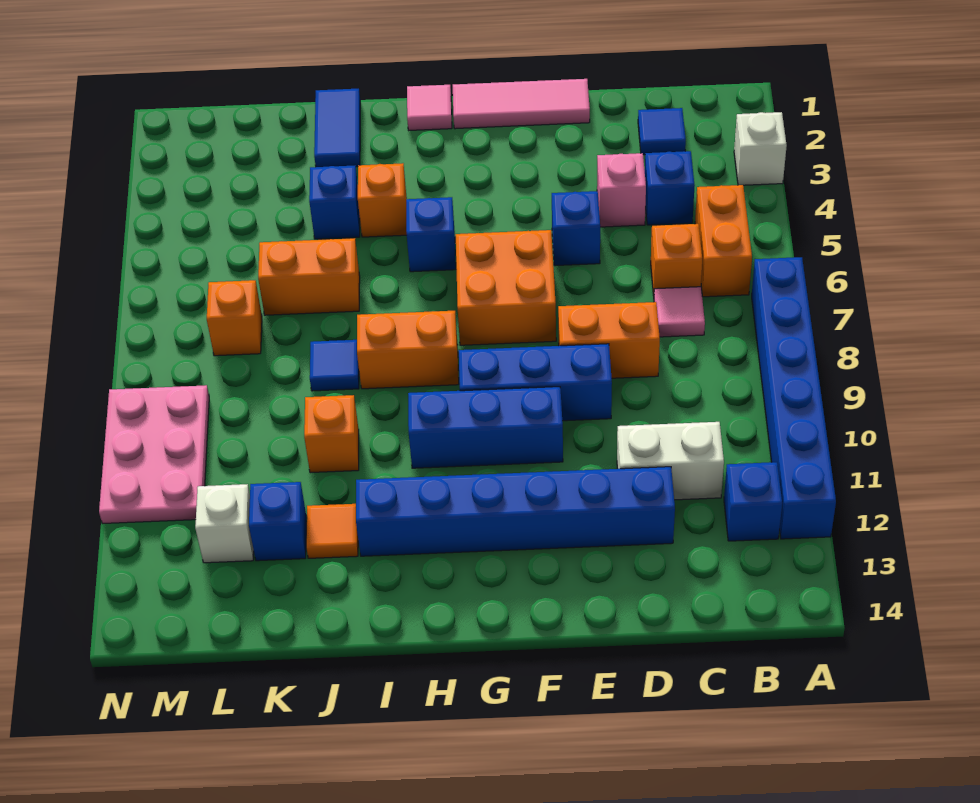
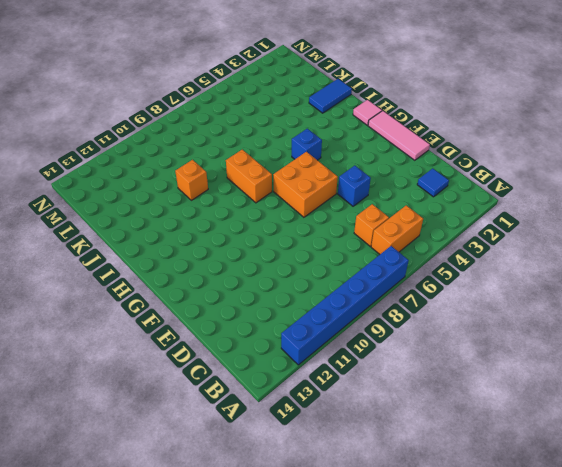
none -> white 1x1 brick [734,112,787,185]
none -> blue 1x1 brick [724,462,782,541]
none -> blue 1x1 brick [645,151,695,225]
none -> pink 1x1 tile [654,287,705,337]

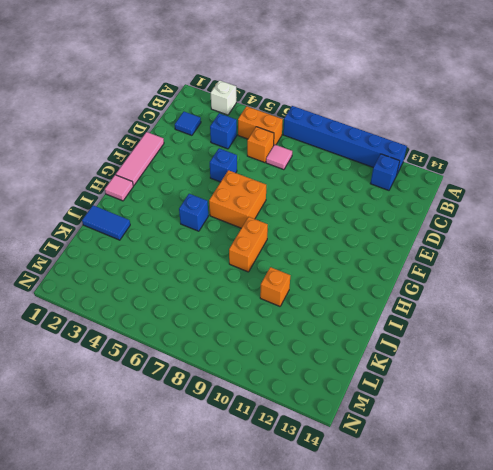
none -> white 1x2 brick [617,422,724,500]
none -> pink 1x1 brick [597,153,646,227]
none -> orange 1x2 brick [558,302,660,378]
none -> blue 1x6 brick [356,467,675,556]

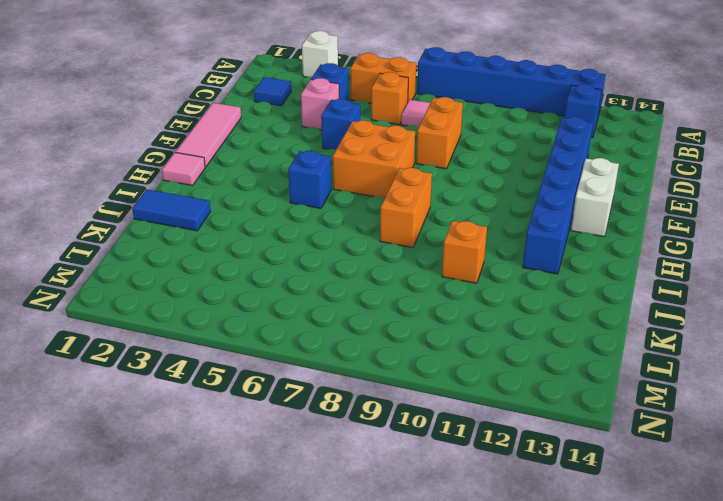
white 1x2 brick [571,158,619,237] -> white 1x2 brick moved to [617,422,724,500]
none -> blue 1x3 brick [459,344,612,421]
none -> blue 1x3 brick [408,387,563,468]
none -> orange 1x1 brick [358,163,407,237]
none -> blue 1x1 brick [309,166,360,239]

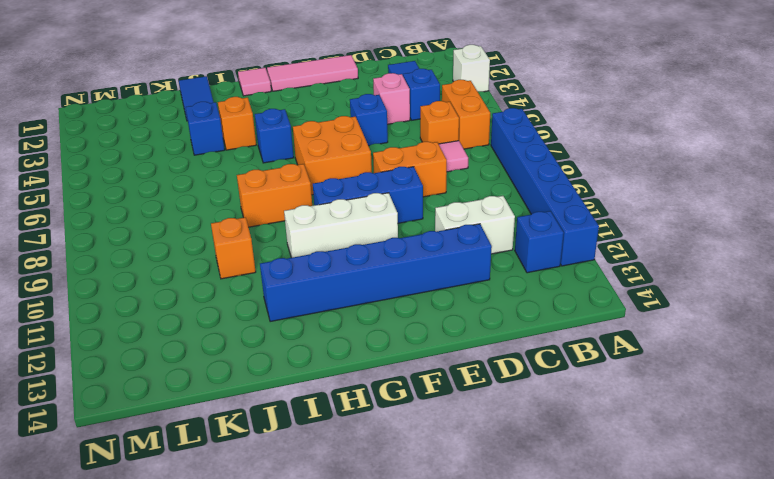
white 1x3 brick [284,193,398,258] -> blue 1x3 brick [408,387,563,468]
none -> orange 1x2 brick [258,238,360,315]
none -> blue 1x1 tile [310,340,359,391]
none -> orange 1x1 tile [306,504,358,558]
none -> blue 1x1 brick [249,482,307,561]

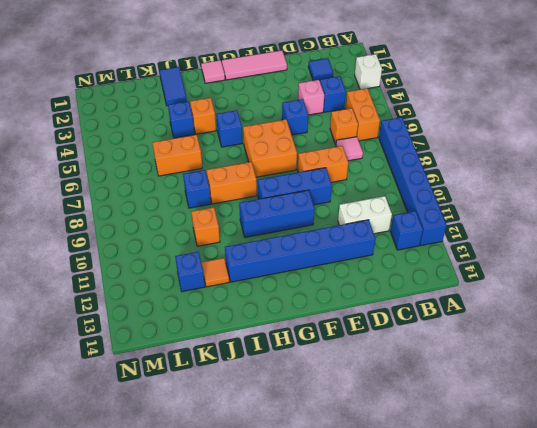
blue 1x1 brick [183,170,211,208] -> blue 1x1 tile [310,340,359,391]
none -> orange 1x1 brick [207,280,262,356]
none -> white 1x1 brick [195,484,254,563]
none -> pink 2x3 plate [99,385,209,524]

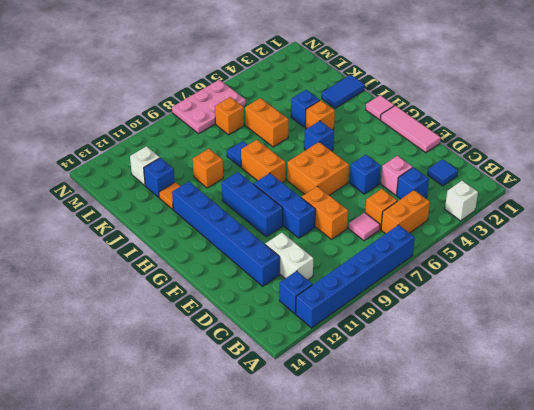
pink 2x3 plate [172,80,246,134] -> pink 2x3 plate moved to [99,385,209,524]

